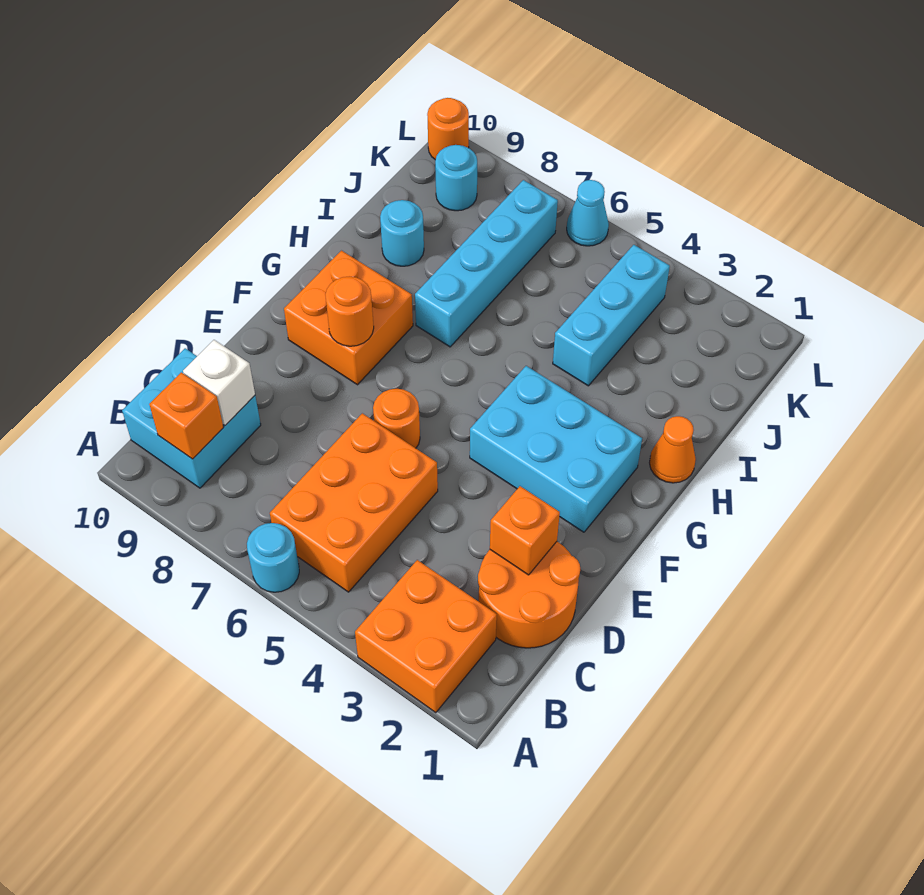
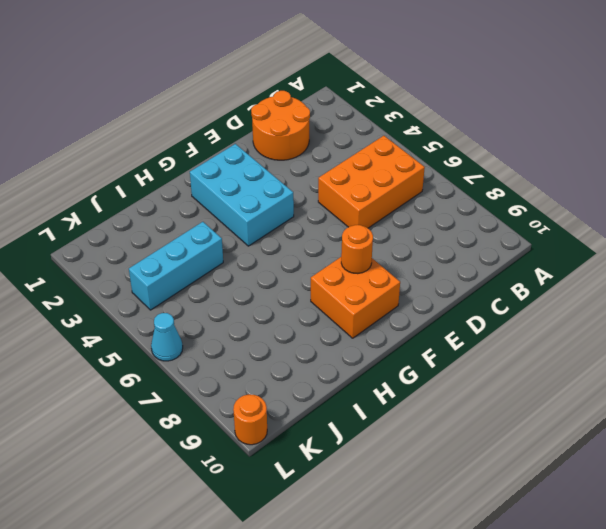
none -> orange 2x2 brick [355,560,497,713]
none -> cyan 1x1 round brick [247,523,299,592]
none -> cyan 2x2 brick [122,348,261,488]

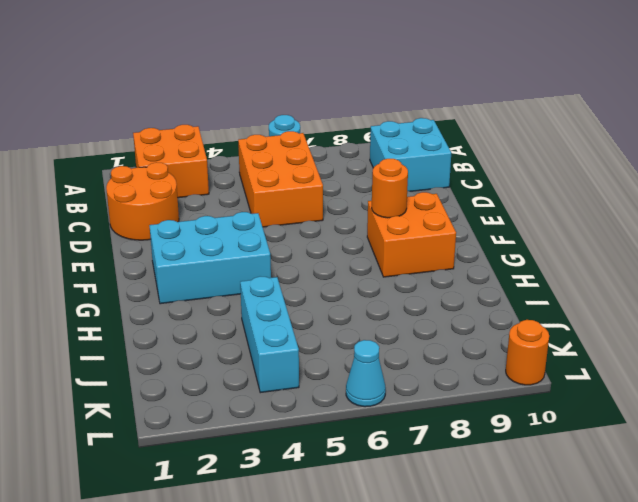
none -> orange 1x1 round brick [373,389,420,448]
none -> orange 1x1 cone [650,416,696,483]
none -> cyan 1x4 brick [415,180,558,347]

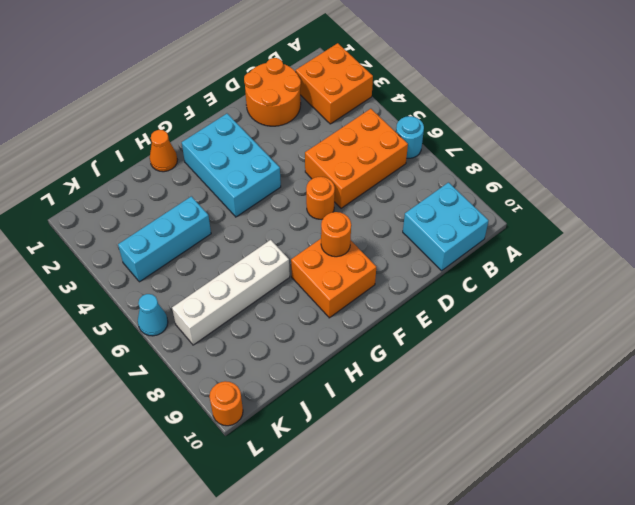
white 1x4 brick [172,240,290,345] -> cyan 1x4 brick [415,180,558,347]
none -> cyan 1x1 round brick [380,200,424,266]
none -> cyan 1x1 round brick [435,145,477,211]
none -> orange 1x1 brick [149,372,224,459]

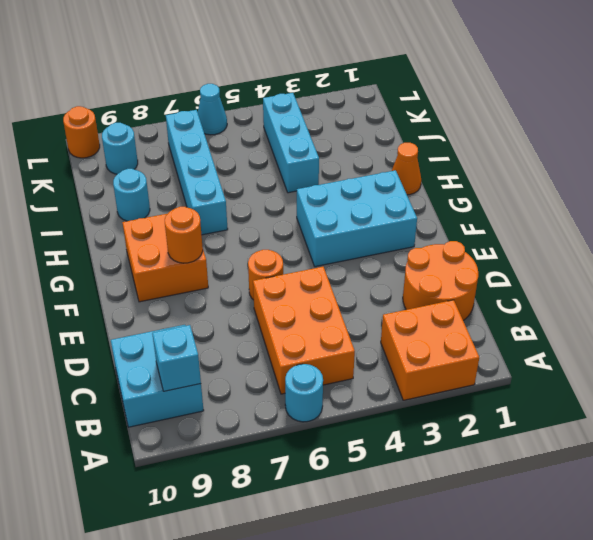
cyan 1x1 brick [152,325,201,391] -> orange 1x1 brick [149,372,224,459]
none -> white 1x1 brick [183,340,255,426]
none -> orange 1x1 brick [490,486,560,575]

